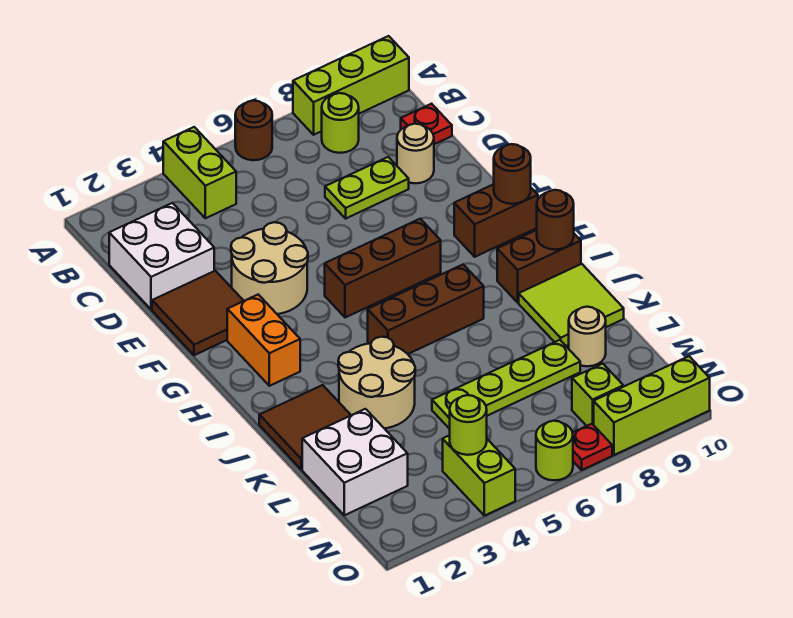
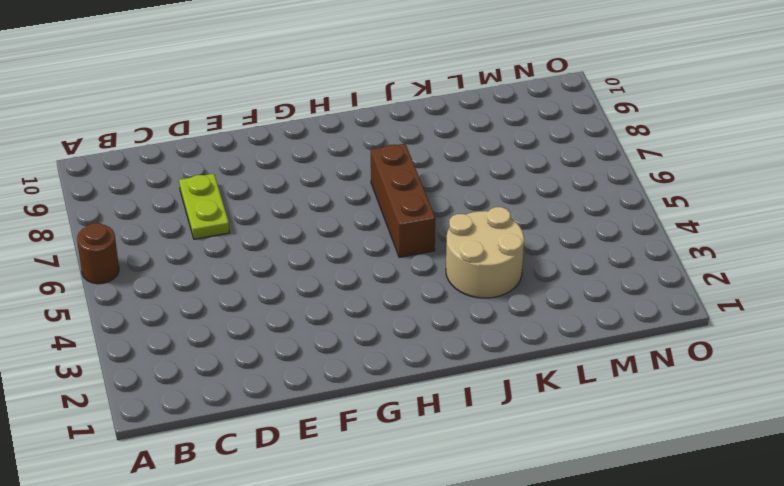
none -> lime 1x2 brick [163,127,236,218]
none -> lime 1x3 brick [293,36,409,135]
none -> lime 1x1 round brick [322,93,359,153]

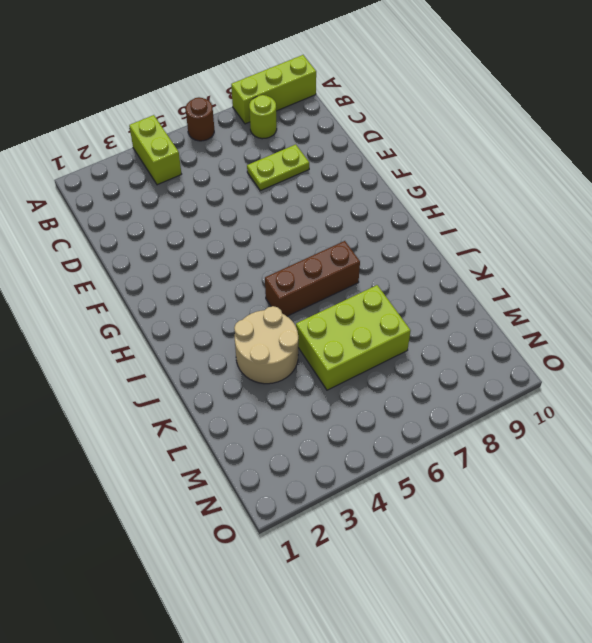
lime 2x3 brick [296,285,411,390] -> lime 1x4 plate [432,340,580,429]
none -> white 2x2 brick [109,203,214,310]
none -> red 1x1 plate [401,104,452,144]
none -> tan 1x1 round brick [397,124,434,183]

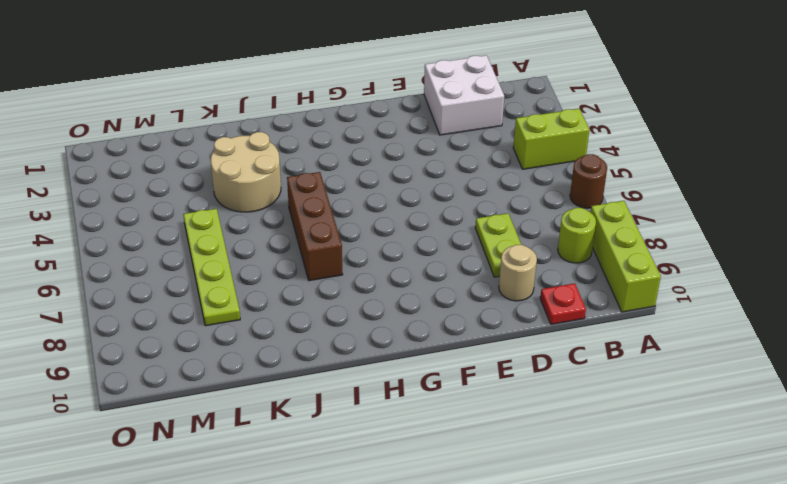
none -> brown 2x2 tile [152,271,243,355]
none -> tan 2x2 round brick [231,222,308,314]
none -> orange 1x2 brick [227,295,300,386]

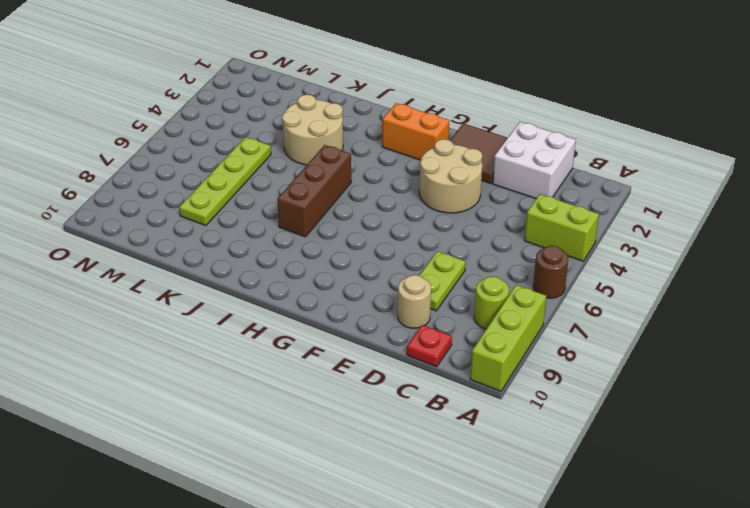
none -> brown 1x3 brick [325,219,441,318]
none -> brown 1x2 brick [454,184,538,257]
none -> brown 1x2 brick [497,230,581,302]

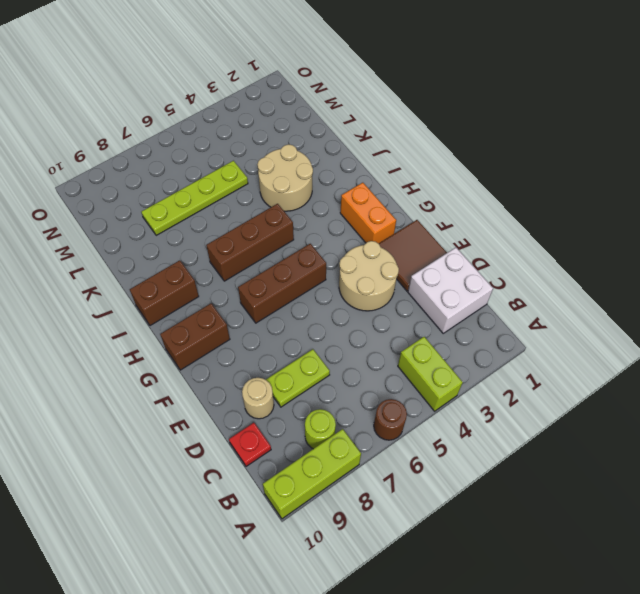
none -> brown 2x2 tile [259,385,351,470]
none -> lime 2x2 tile [519,264,624,346]
none -> white 2x2 brick [302,409,408,515]

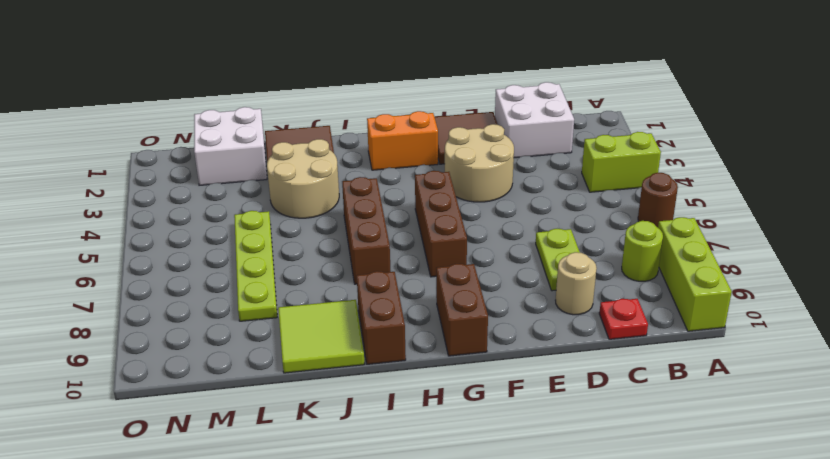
none -> tan 1x1 round brick [569,307,606,366]
none -> lime 1x2 brick [443,435,515,516]
none -> lime 1x1 brick [572,364,623,426]

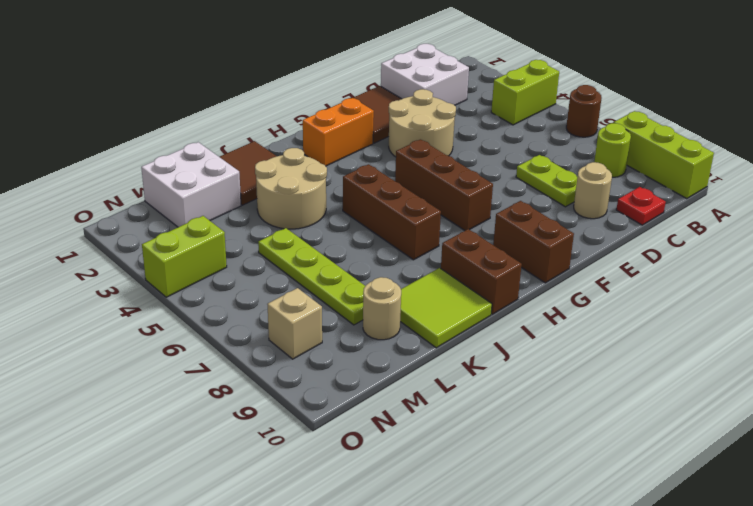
tan 1x1 brick [267,288,322,359] -> lime 1x1 brick [572,364,623,426]
none -> lime 1x1 round brick [536,421,573,480]
none -> red 1x1 plate [573,424,612,470]
none -> lime 1x3 brick [594,356,710,455]

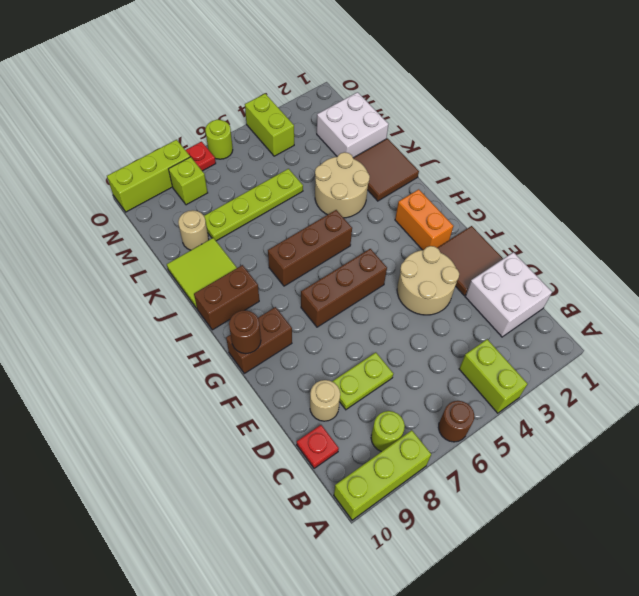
none -> brown 1x1 round brick [537,190,574,250]
none -> lime 1x1 round brick [450,395,487,455]

